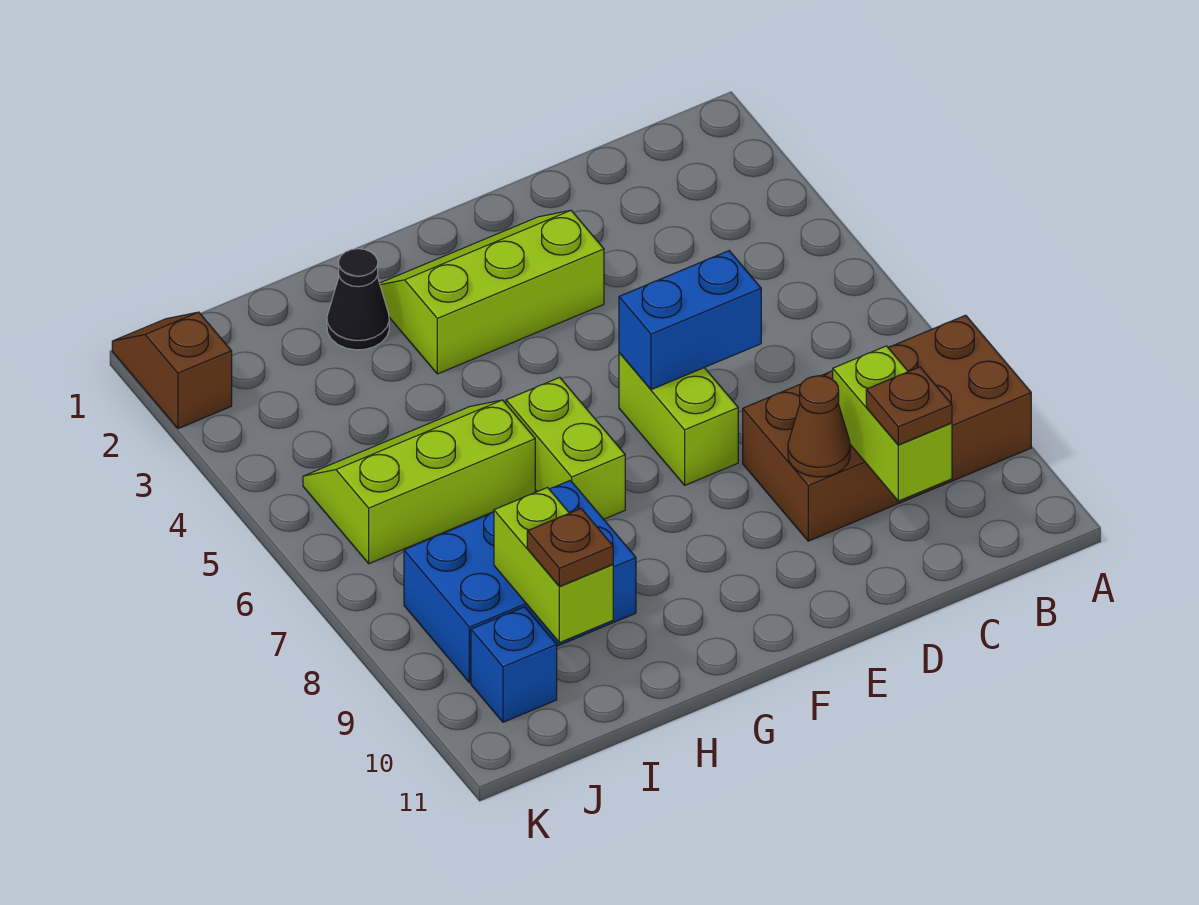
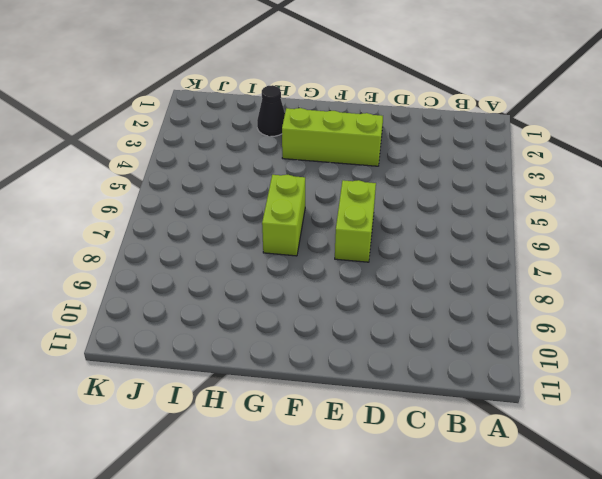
none -> brown 2x4 brick [743,315,1031,541]
none -> lime 2x3 slope [303,400,535,564]
none -> blue 2x3 brick [404,480,636,683]

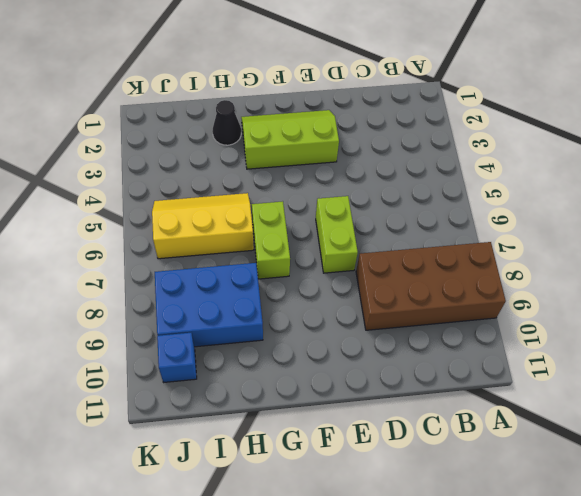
yellow 2x3 slope [152,193,254,259] -> lime 2x3 slope [303,400,535,564]
none -> brown 1x2 slope [112,312,232,429]
none -> lime 1x2 brick [833,346,952,501]
none -> blue 1x2 brick [619,251,761,390]

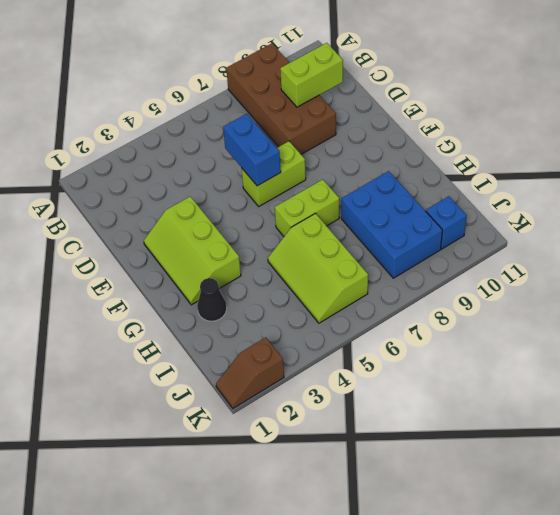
none -> brown 1x1 cone [788,376,850,477]
none -> lime 1x2 brick [494,488,613,643]
none -> brown 1x1 plate [866,367,952,445]

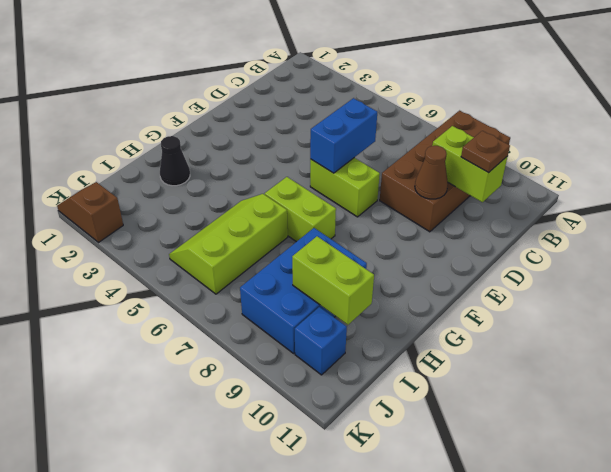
none -> lime 2x3 slope [380,210,604,374]
none -> brown 1x1 plate [527,509,613,586]

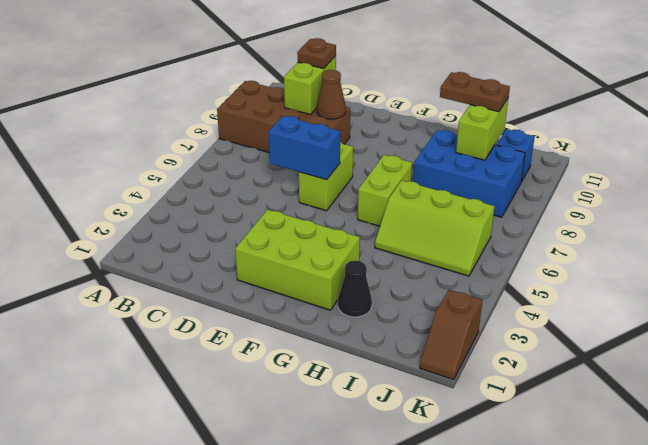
lime 2x3 brick [235,210,360,310] -> lime 2x3 slope [380,210,604,374]
brown 1x2 plate [440,72,510,112] -> brown 1x1 plate [527,509,613,586]

